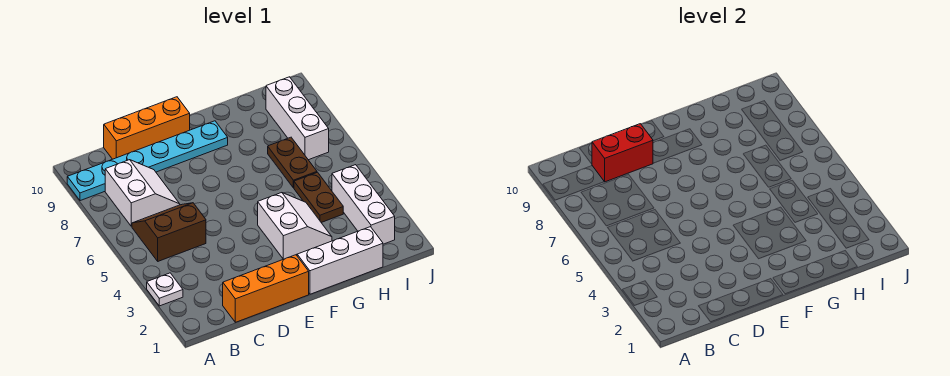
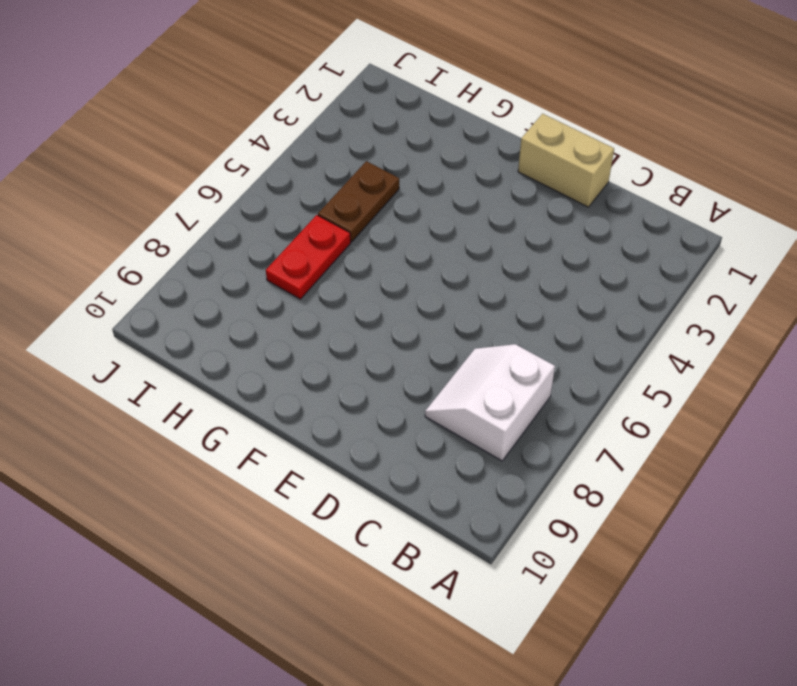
tan 1x2 brick [518,114,614,207] -> orange 1x3 brick [223,255,309,322]
red 1x2 plate [266,215,351,299] -> brown 1x2 plate [268,137,317,188]
none -> white 1x1 plate [147,273,183,306]
none -> cyan 1x6 plate [67,121,228,201]
none -> brown 2x2 slope [132,203,206,261]

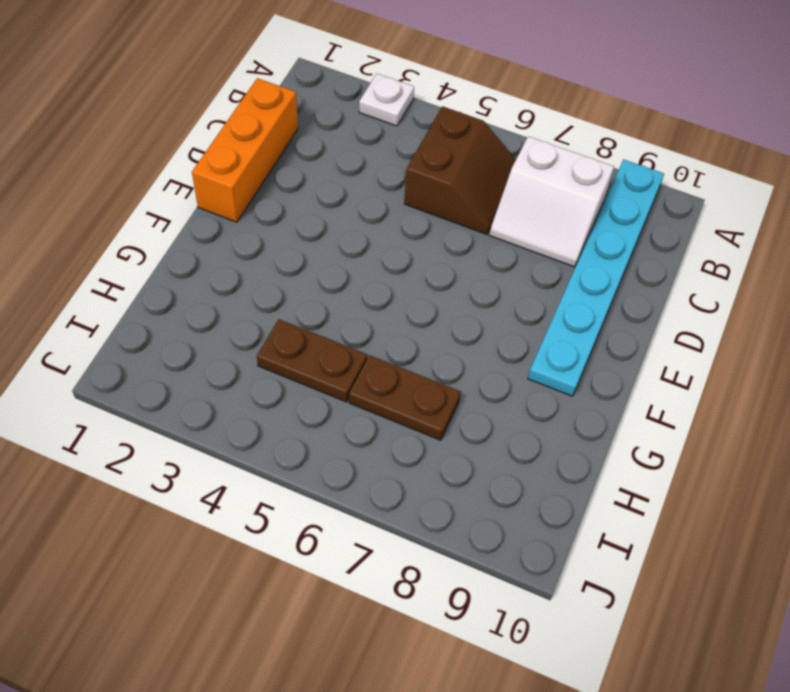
none -> orange 1x3 brick [104,97,190,159]
none -> white 1x3 brick [297,227,383,294]
none -> white 2x2 slope [258,193,332,259]

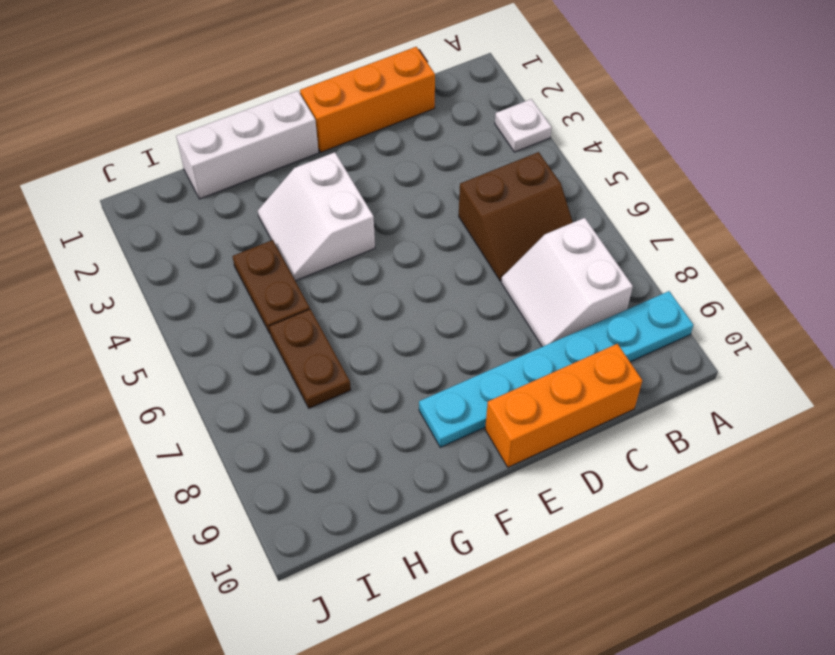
none -> white 1x3 brick [332,165,395,244]
none -> white 1x3 brick [266,77,329,160]
none -> red 1x2 brick [592,124,653,182]

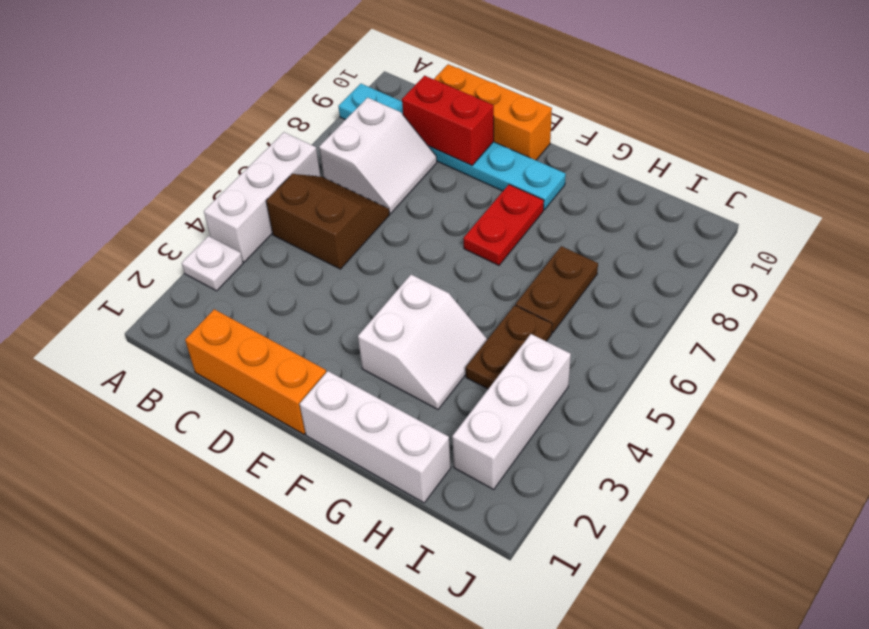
white 1x3 brick [204,132,321,262] -> white 1x3 brick moved to [266,77,329,160]
red 1x2 plate [464,185,544,265] -> none

